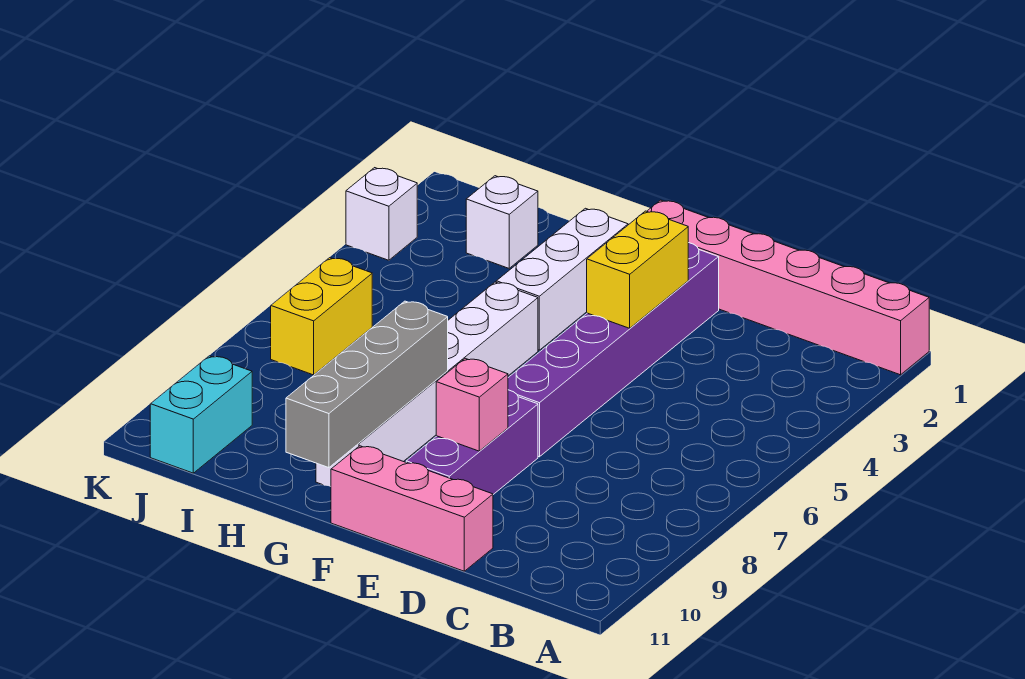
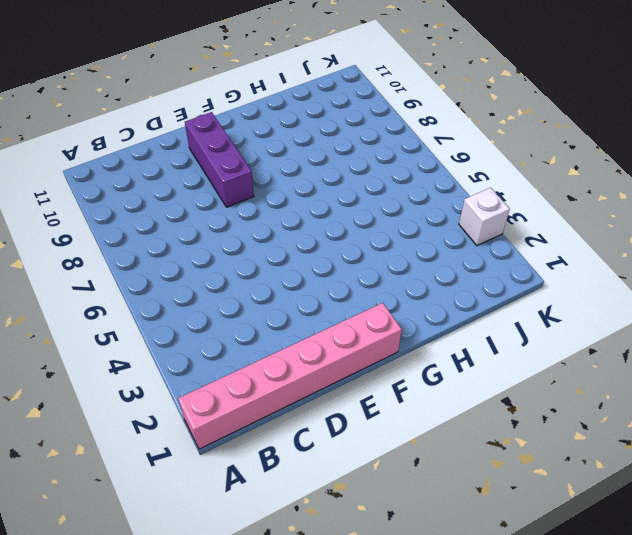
none -> pink 1x3 brick [331,446,493,571]
none -> purple 1x6 brick [508,243,719,457]
none -> white 1x3 brick [496,208,628,350]

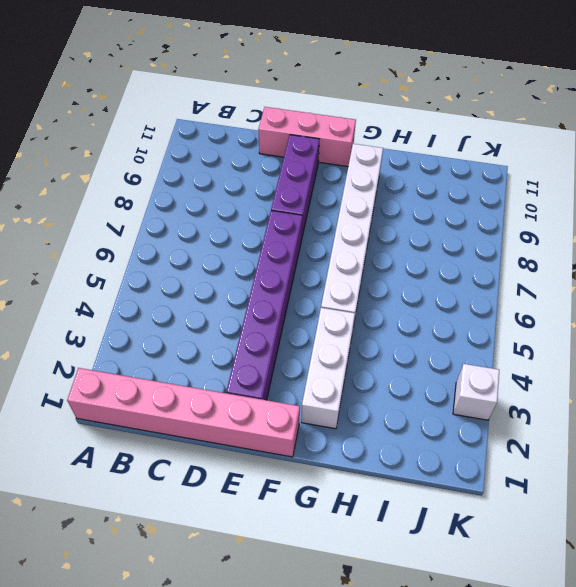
none -> white 1x1 brick [466,176,538,268]
none -> yellow 1x2 brick [271,258,372,375]
none -> cyan 1x2 brick [150,356,252,473]

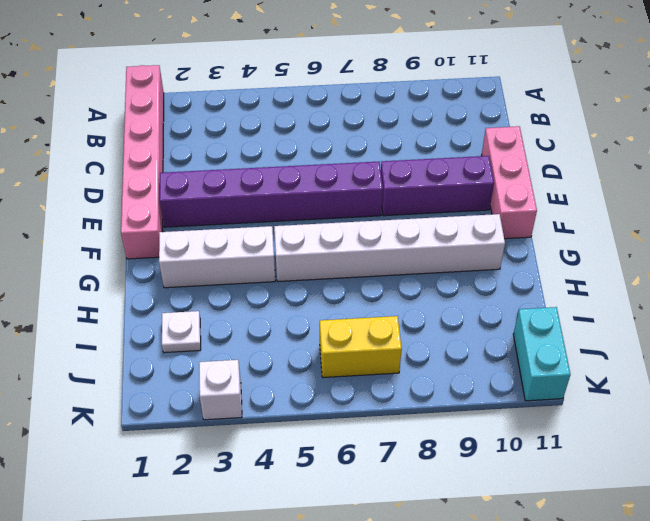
white 1x1 plate [162,311,201,353] -> white 1x1 brick [466,176,538,268]
cyan 1x2 brick [513,307,571,401] -> cyan 1x2 brick turned to [150,356,252,473]
none -> yellow 1x2 brick [587,211,688,328]
none -> pink 1x1 brick [436,358,508,451]
none -> grey 1x4 brick [286,301,448,468]

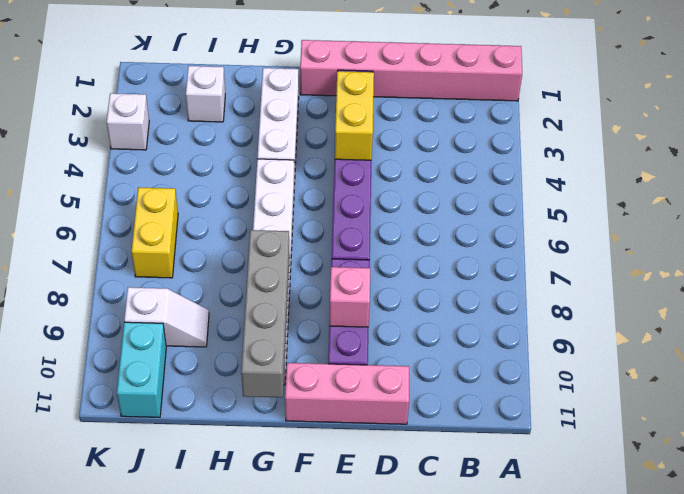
white 1x2 slope [124,287,209,347] -> none

